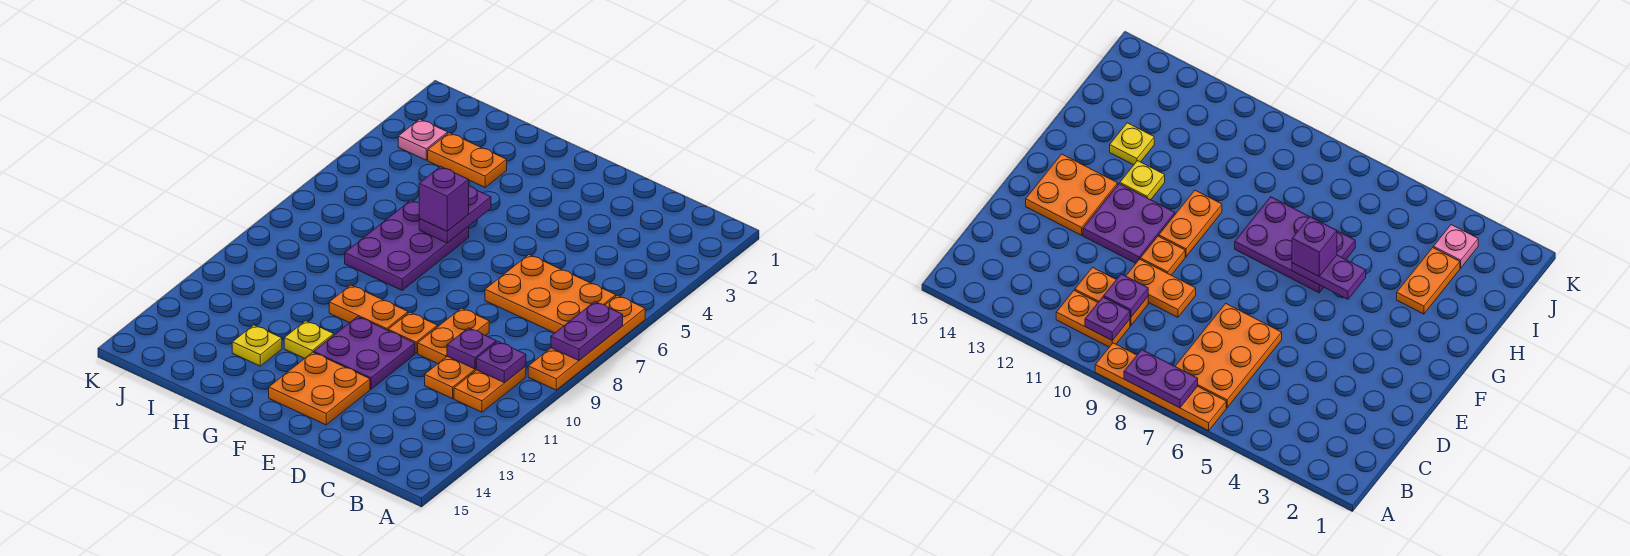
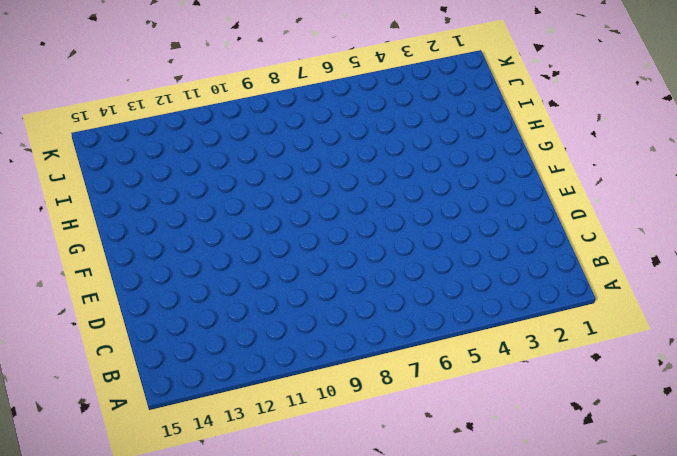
none -> orange 1x4 plate [528,295,645,390]
none -> orange 2x3 plate [485,255,616,333]
none -> orange 1x2 plate [454,366,526,412]

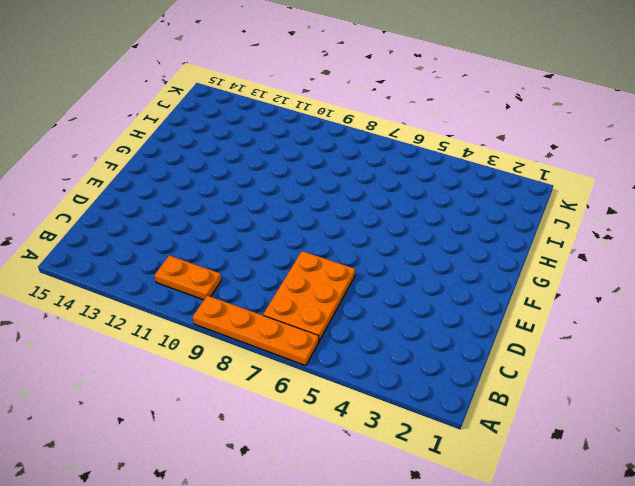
none -> orange 1x2 plate [425,356,476,399]
none -> orange 1x2 plate [418,308,489,364]
none -> orange 1x1 plate [388,312,438,353]

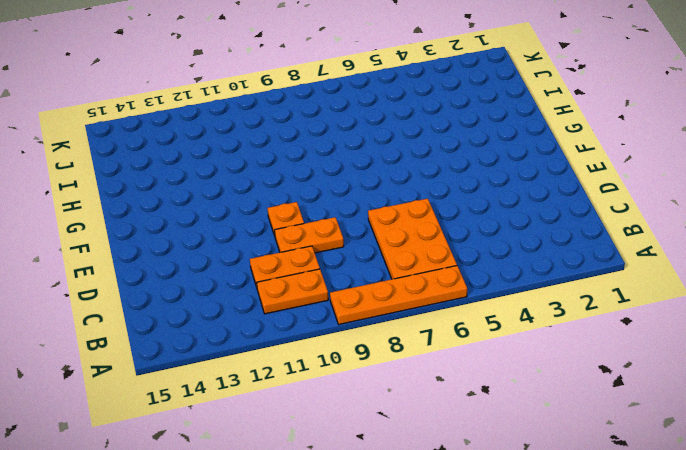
none -> purple 2x2 plate [314,317,415,389]
none -> orange 2x2 plate [269,352,370,425]
none -> orange 1x2 plate [329,285,408,330]

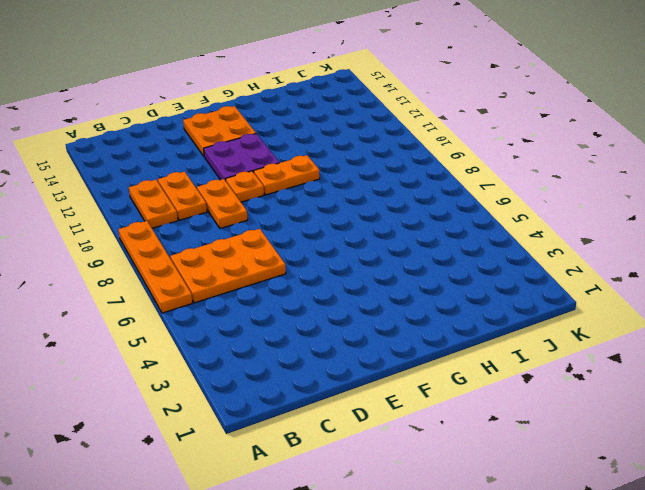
none -> purple 2x3 plate [345,200,469,290]
none -> yellow 1x1 plate [284,321,334,358]
none -> orange 1x2 plate [428,133,507,187]

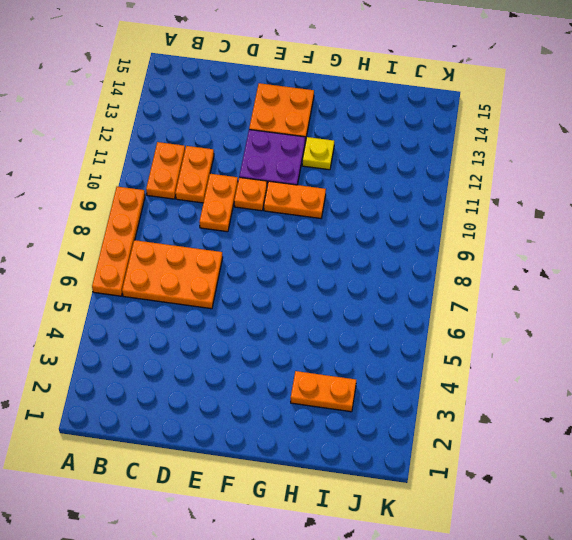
none -> purple 2x3 plate [345,200,469,290]
none -> yellow 1x1 plate [232,325,282,366]
none -> pink 1x1 plate [398,119,448,160]

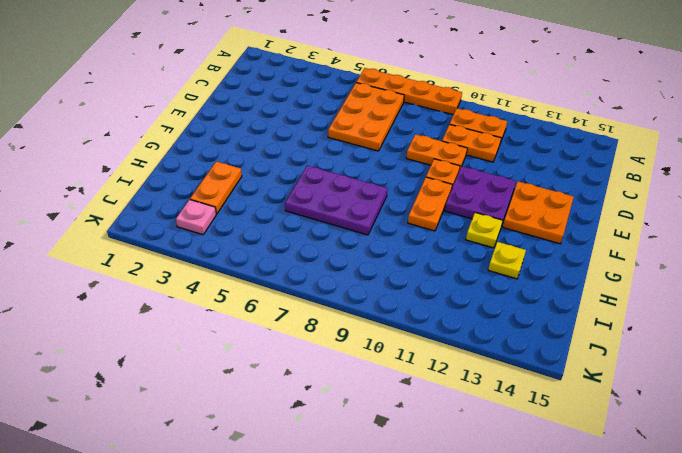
none -> purple 1x2 plate [551,302,623,361]
none -> purple 1x1 plate [476,342,526,383]
none -> purple 1x1 plate [447,328,496,369]

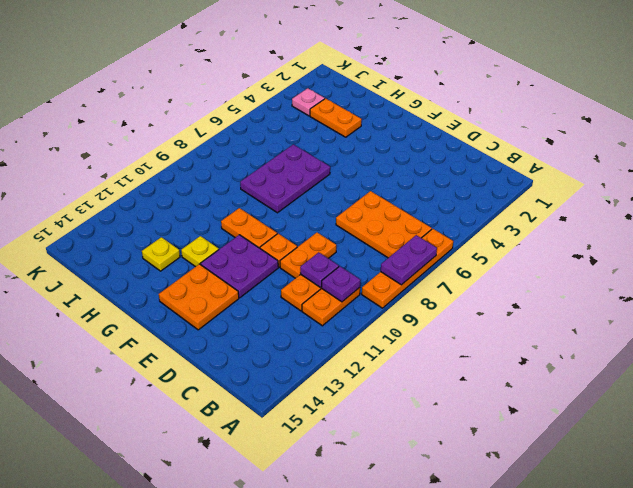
none -> purple 1x2 plate [419,186,491,243]
none -> purple 1x1 brick [419,167,469,231]

